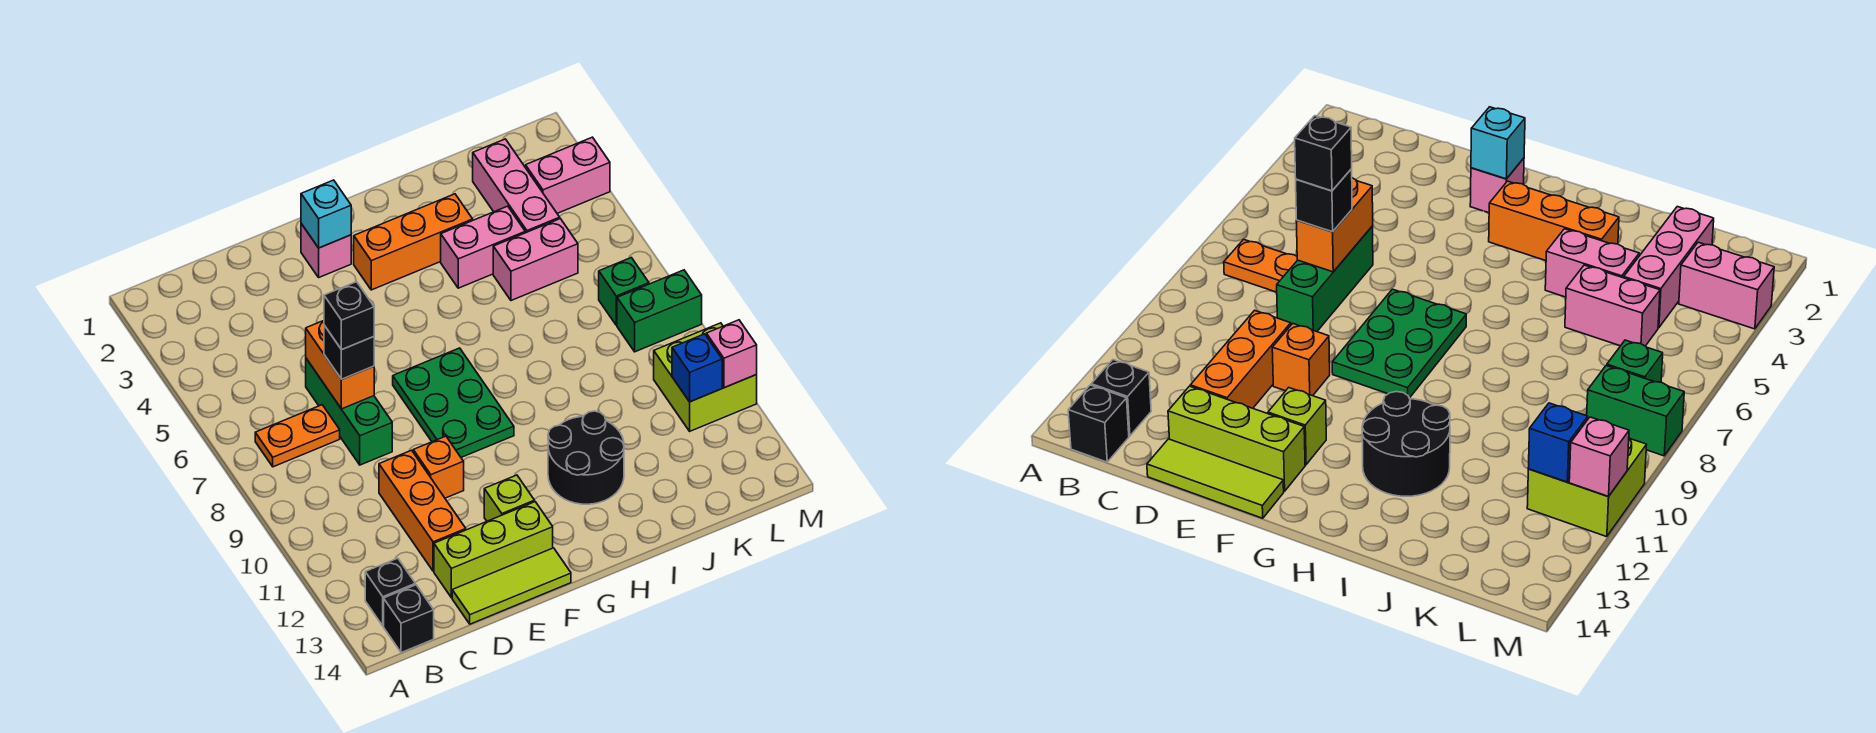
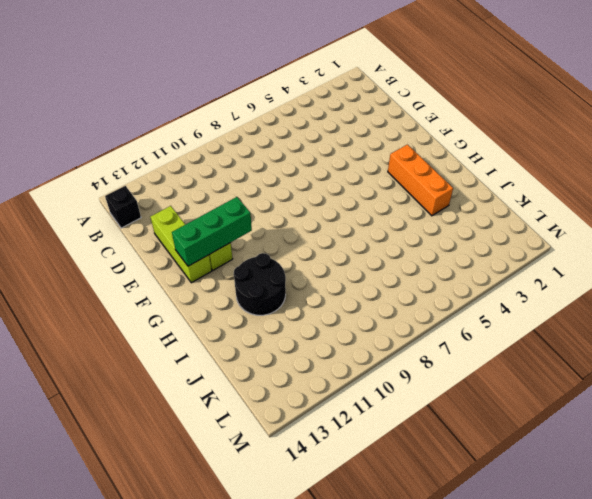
green 1x3 brick [172,197,252,266] -> green 1x3 brick moved to [306,359,392,465]
none -> orange 1x2 plate [255,405,340,467]
none -> black 1x1 brick [365,558,415,626]
none -> orange 1x3 brick [379,450,466,571]

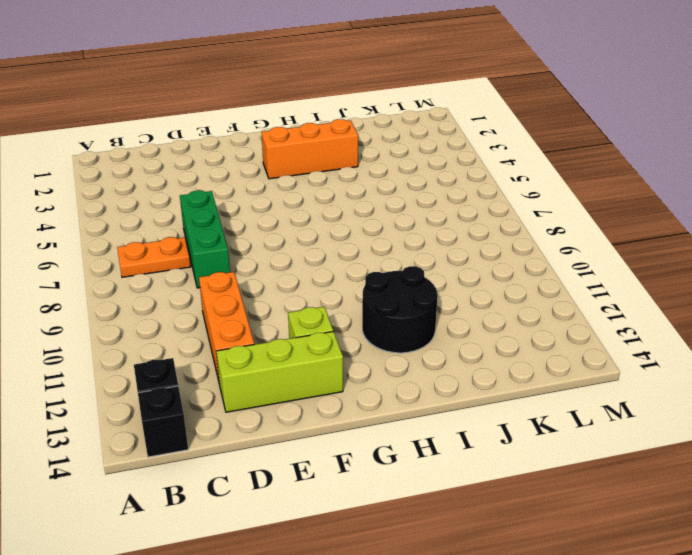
none -> lime 1x3 tile [452,548,571,624]
none -> orange 1x1 brick [413,436,464,498]
none -> pink 1x1 brick [301,224,351,277]

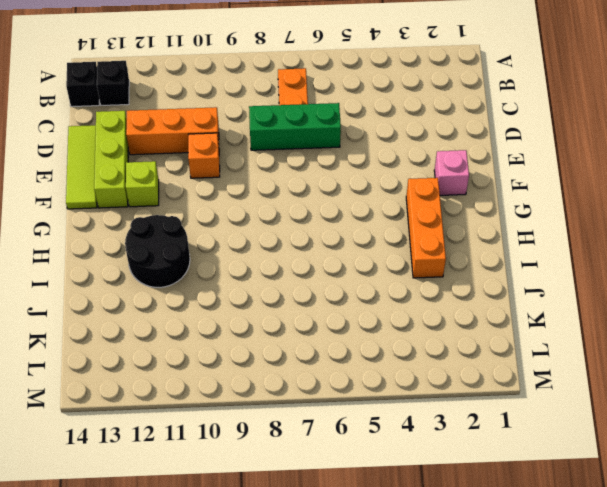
none -> green 2x3 plate [393,348,514,457]
none -> pink 1x2 brick [441,206,525,288]
none -> pink 1x2 brick [493,219,578,301]

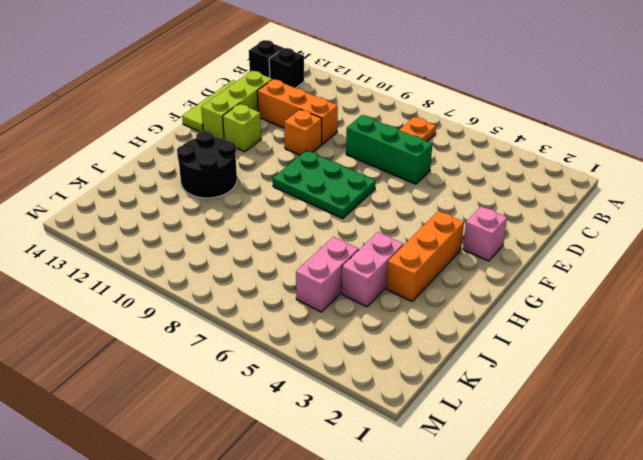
none -> pink 1x3 brick [473,139,560,233]
none -> pink 1x2 brick [526,137,610,213]
none -> green 1x1 brick [599,258,649,325]

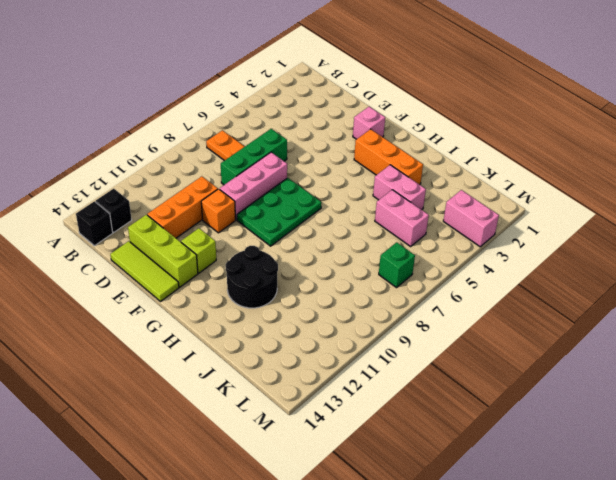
pink 1x3 brick [220,152,287,220] -> pink 1x3 brick moved to [473,139,560,233]
none -> green 1x2 brick [617,270,702,352]
none -> lime 2x2 brick [654,323,757,431]
none -> orange 1x2 brick [306,321,374,409]

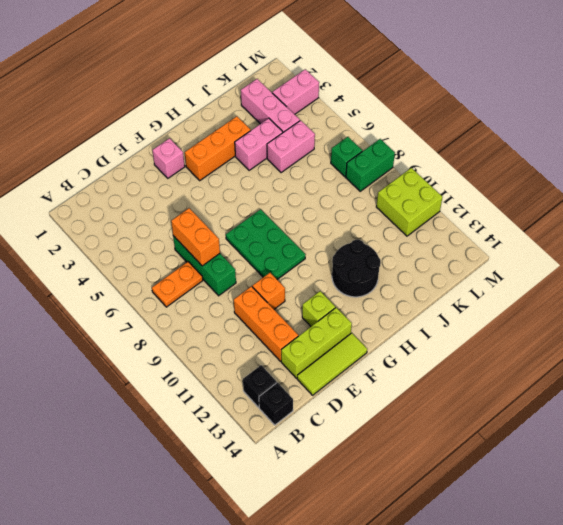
none -> cyan 1x1 brick [301,180,351,248]
none -> blue 1x1 brick [672,334,722,402]
none -> pink 1x1 brick [706,320,757,388]

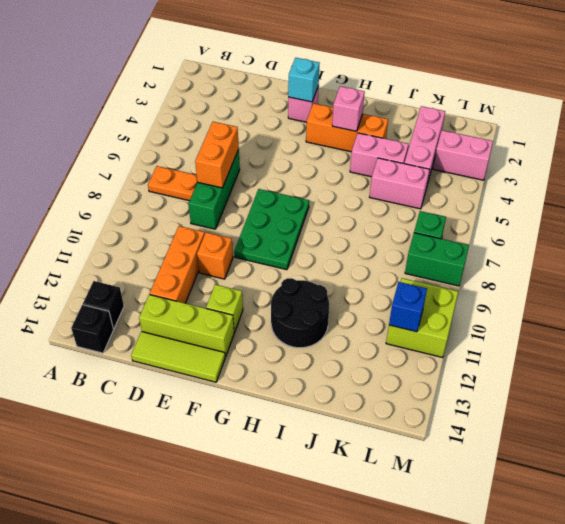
pink 1x1 brick [332,86,365,131] -> pink 1x1 brick moved to [706,320,757,388]
none -> black 1x1 brick [324,325,374,379]
none -> black 1x1 brick [324,282,374,350]

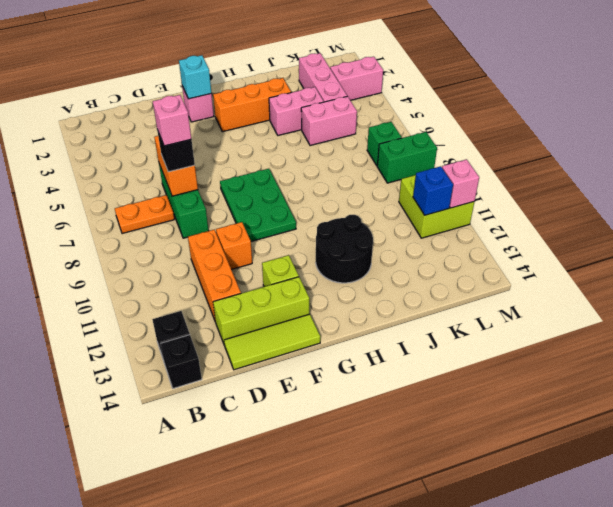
pink 1x1 brick [153,95,191,146] -> black 1x1 brick [324,282,374,350]

